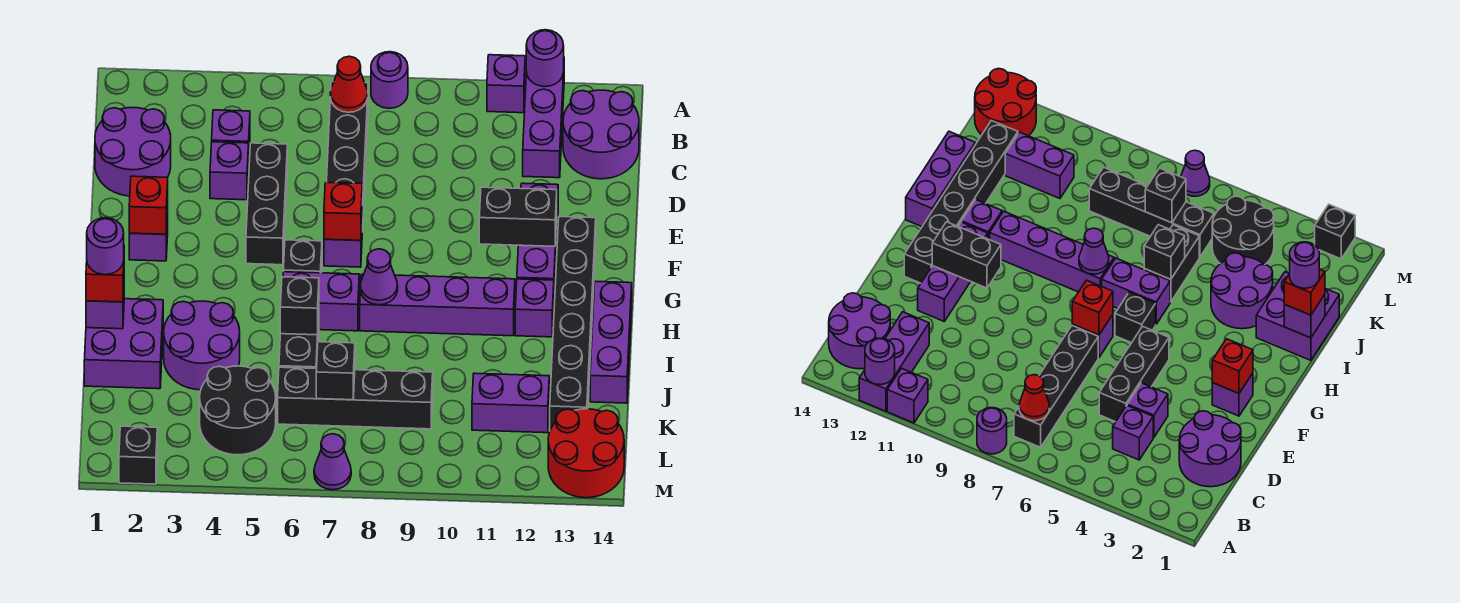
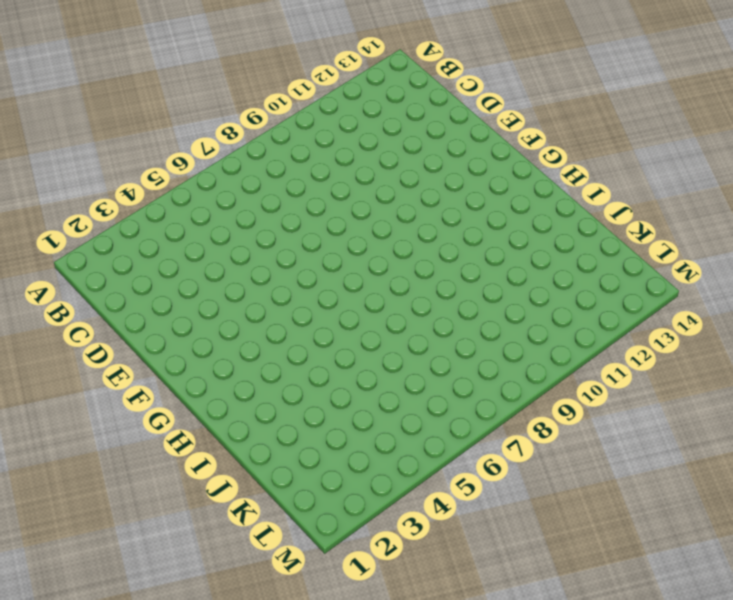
none -> purple 1x1 round brick [371,52,408,108]
none -> purple 1x1 brick [487,55,525,113]
none -> purple 1x3 brick [523,71,564,178]
none -> black 1x4 brick [327,82,368,232]

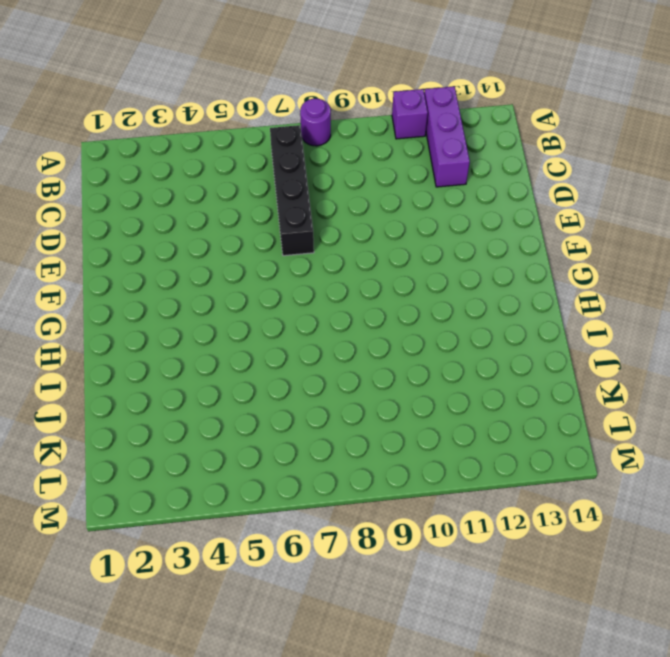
none -> purple 2x2 round brick [563,90,639,179]
none -> purple 2x2 round brick [95,108,171,196]
none -> purple 1x1 brick [212,110,250,149]
none -> purple 1x1 brick [210,142,249,200]

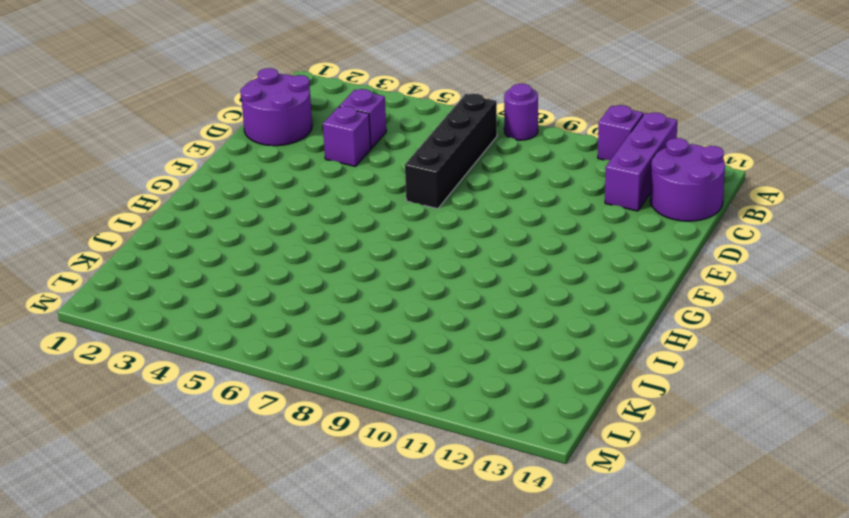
none -> black 1x3 brick [246,143,287,265]
none -> purple 1x3 brick [517,183,558,292]
none -> purple 1x1 brick [129,211,168,261]
none -> purple 1x1 brick [324,227,362,267]

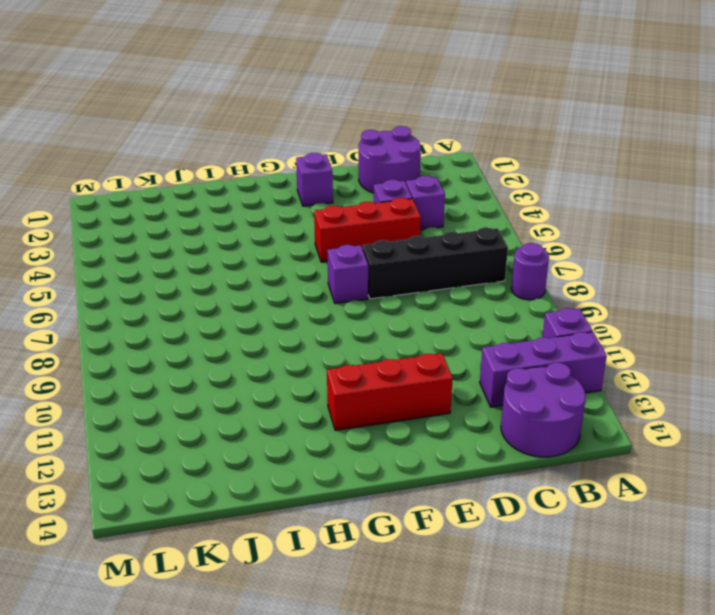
red 1x3 brick [314,198,421,262] -> black 1x3 brick [246,143,287,265]
red 1x3 brick [327,353,453,430] -> purple 1x3 brick [517,183,558,292]
none -> black 1x6 brick [550,217,596,430]
none -> black 1x1 brick [283,240,322,273]
none -> purple 1x2 brick [283,272,359,331]
none -> purple 1x4 brick [360,274,515,336]

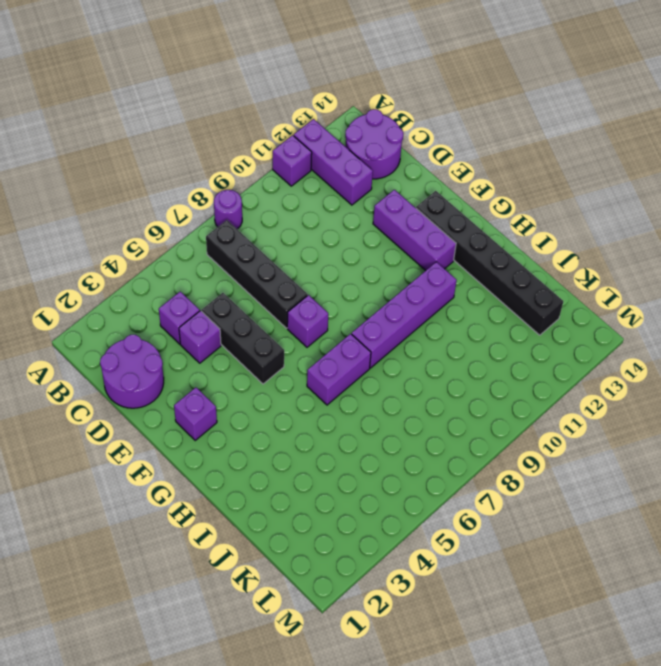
none -> black 1x1 brick [283,240,322,273]
none -> purple 1x1 brick [515,279,554,337]
none -> purple 1x3 brick [590,281,632,403]
none -> purple 2x2 brick [84,299,163,389]

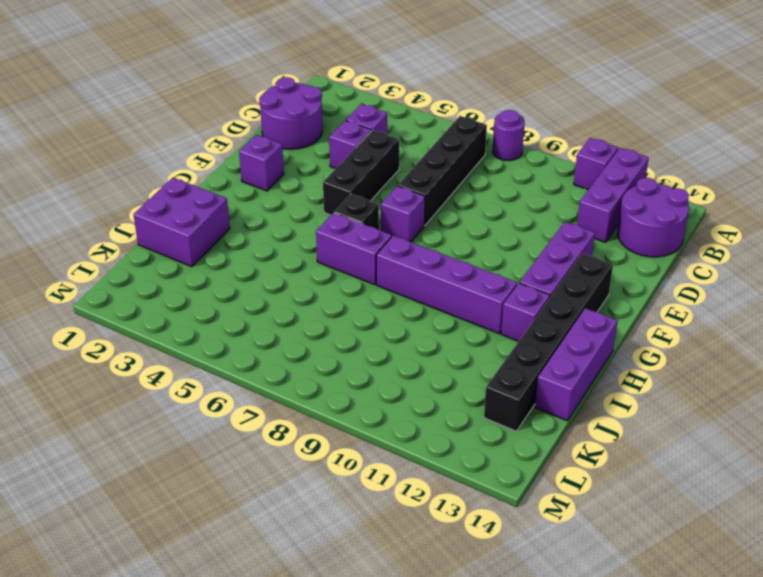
none -> purple 2x2 round brick [164,301,240,390]
none -> black 1x2 brick [279,314,319,369]
none -> black 2x2 round brick [200,366,276,455]
none -> black 1x4 brick [278,367,433,429]

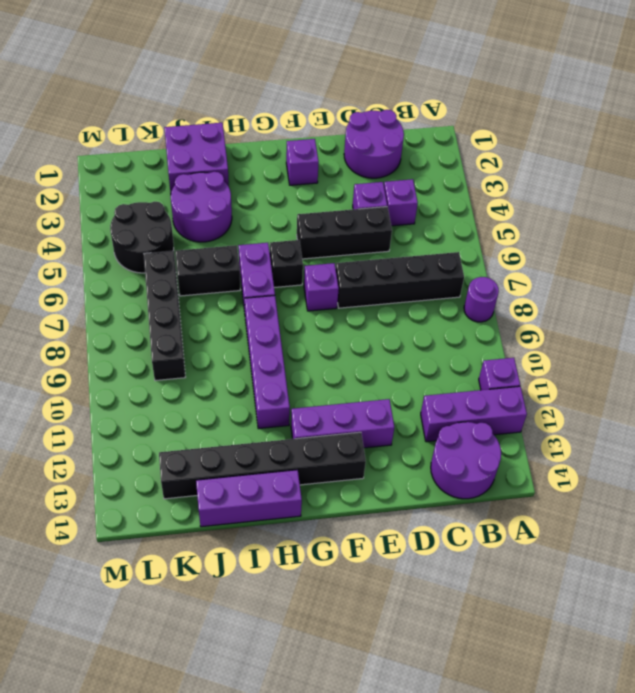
none -> purple 1x1 brick [515,279,554,337]
none -> purple 1x2 brick [472,373,549,433]
none -> red 2x2 round brick [548,409,624,498]
none -> black 1x1 brick [119,426,157,484]

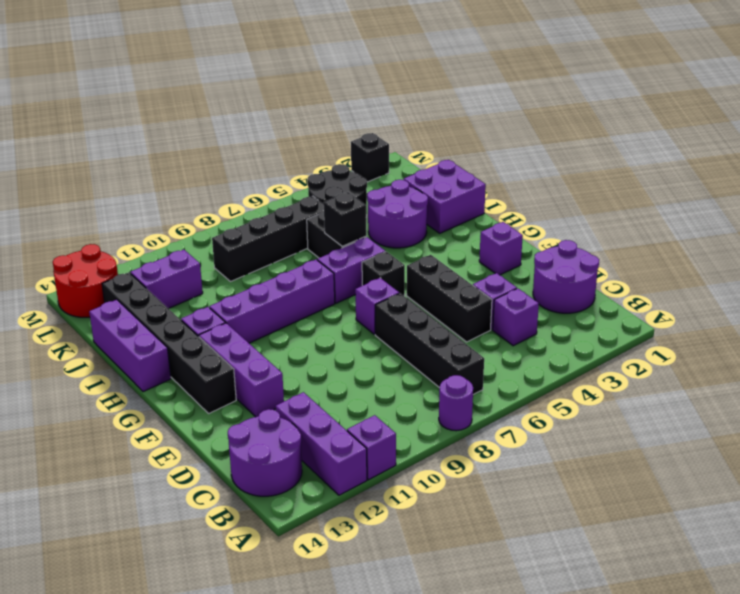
none -> purple 1x1 cone [314,434,351,490]
none -> purple 1x1 round brick [526,30,564,87]
none -> red 1x1 cone [330,56,368,112]
none -> red 1x1 brick [129,176,168,234]

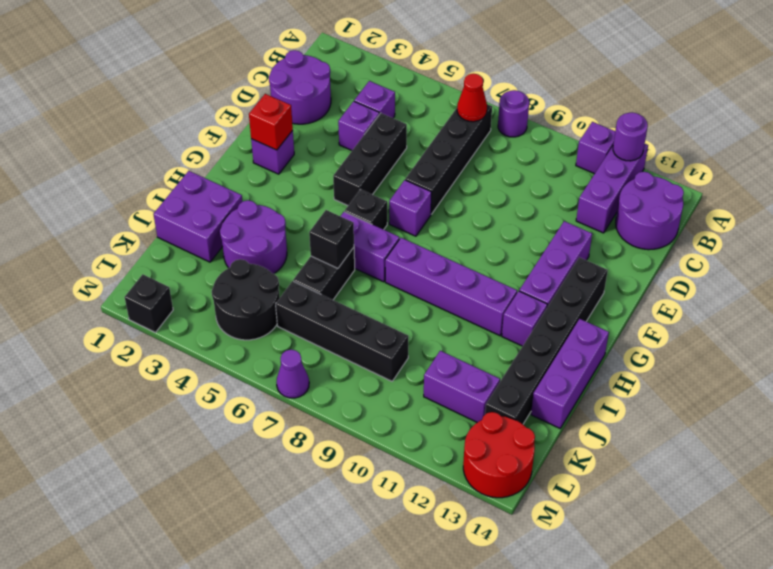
none -> red 1x1 brick [324,182,362,240]
none -> black 1x2 brick [479,187,557,246]
none -> purple 1x1 cone [360,249,398,305]
none -> purple 1x1 brick [86,292,124,329]

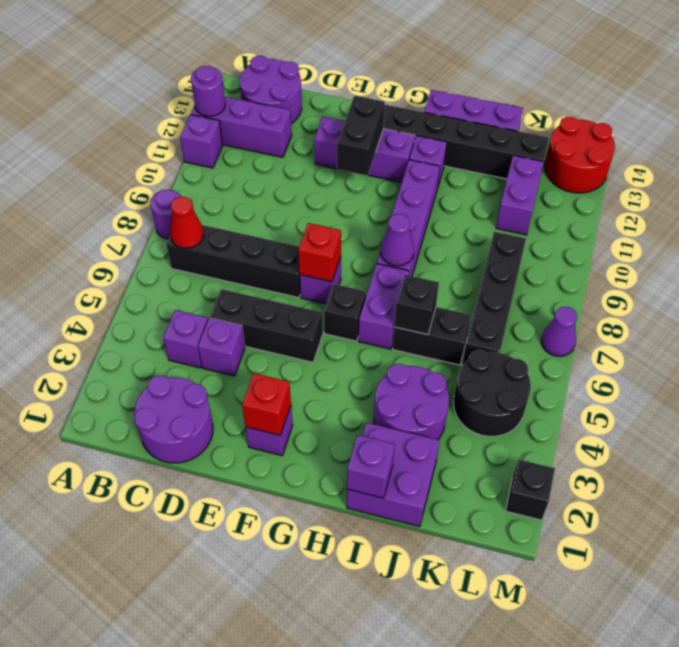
none -> black 1x1 brick [316,342,355,400]
none -> red 1x1 brick [86,261,124,302]
none -> purple 1x1 round brick [87,218,124,275]

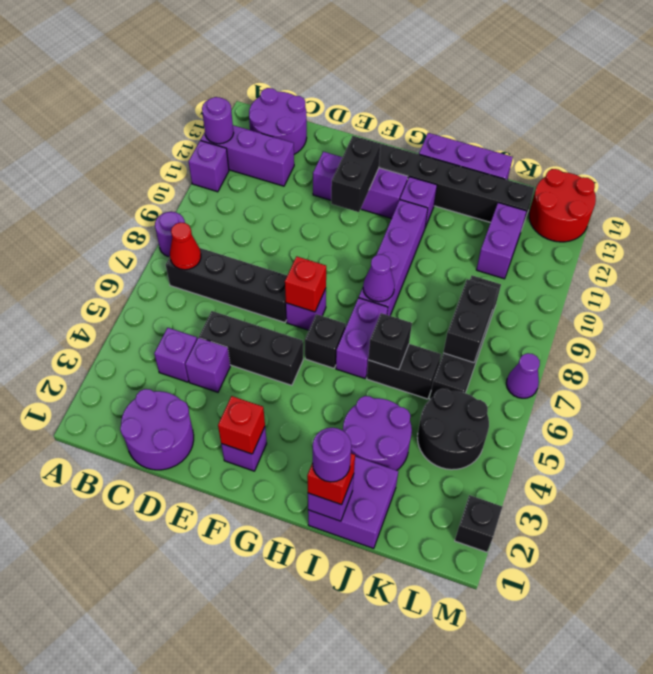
black 1x2 brick [443,279,498,363] -> black 1x1 brick [316,342,355,400]

